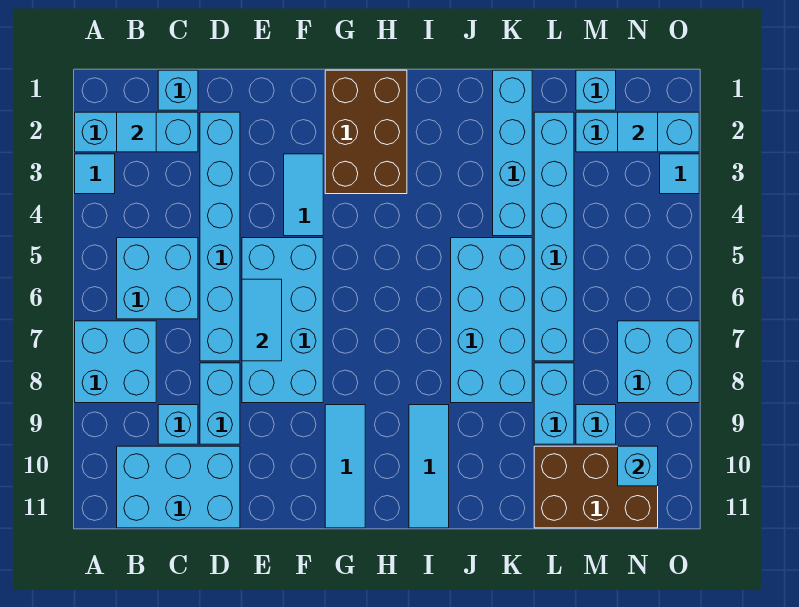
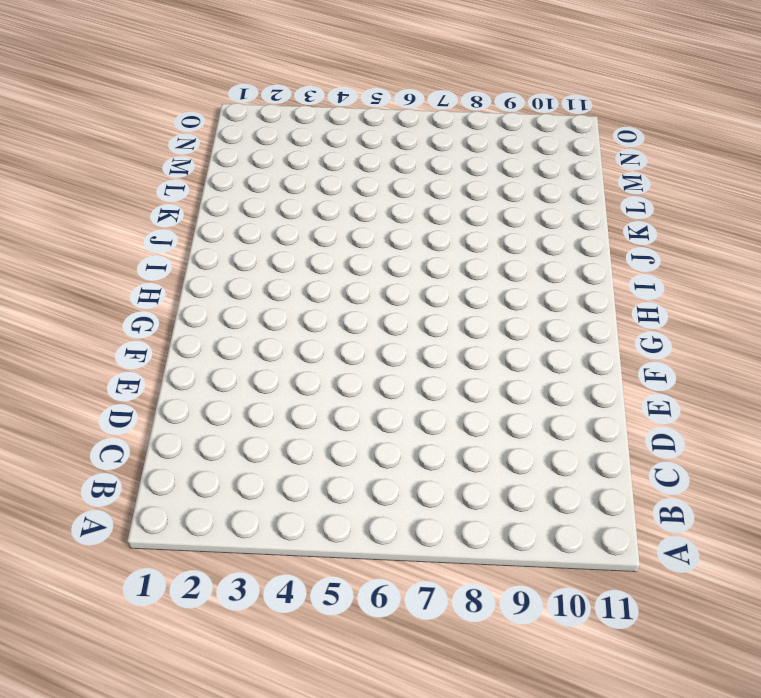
none -> cyan 1x3 brick [75,112,198,152]
none -> cyan 1x1 tile [75,154,115,194]
none -> cyan 2x2 brick [75,321,156,403]

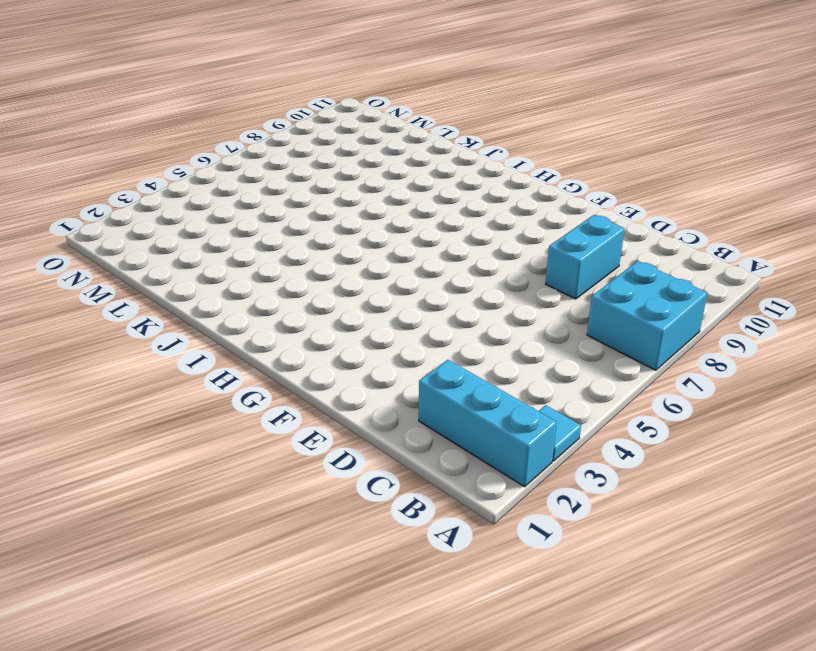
none -> cyan 2x2 brick [117,238,198,319]
none -> cyan 2x3 brick [117,446,240,528]
none -> cyan 1x1 brick [158,70,198,110]

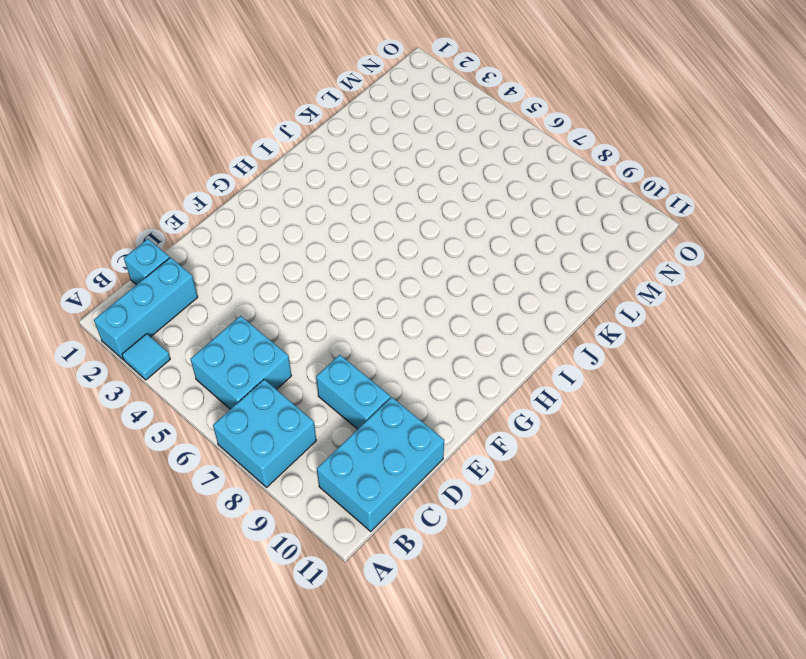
none -> cyan 1x1 brick [158,405,198,444]
none -> cyan 1x6 brick [200,112,240,361]
none -> cyan 2x4 brick [242,238,323,403]

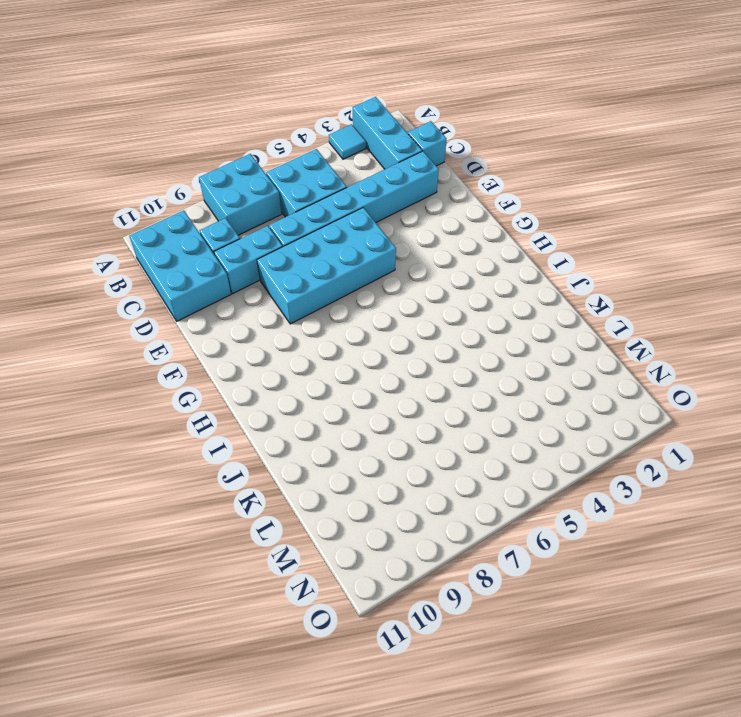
none -> cyan 1x2 tile [284,154,323,236]
none -> brown 2x3 brick [325,70,407,194]
none -> cyan 1x3 tile [325,405,365,528]

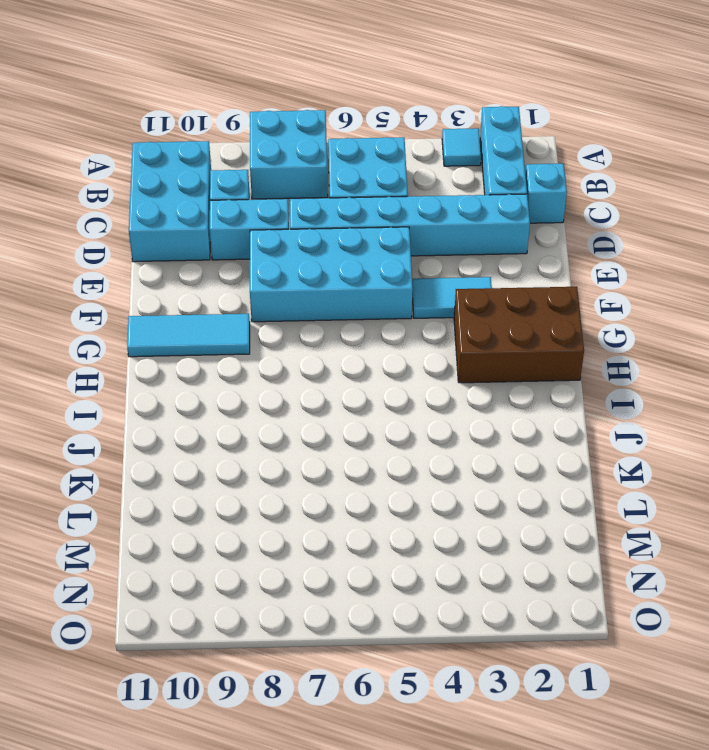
none -> cyan 1x3 tile [409,405,449,528]
none -> cyan 2x4 brick [451,238,532,403]
none -> cyan 1x4 brick [493,70,532,236]

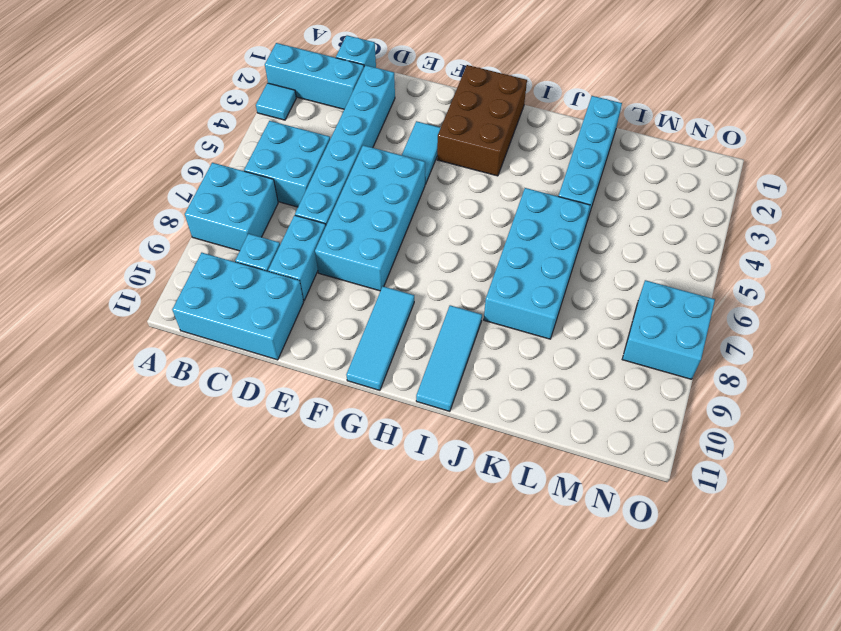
none -> cyan 1x6 brick [534,112,574,361]
none -> cyan 1x2 brick [534,363,574,444]
none -> brown 2x3 brick [534,446,658,528]

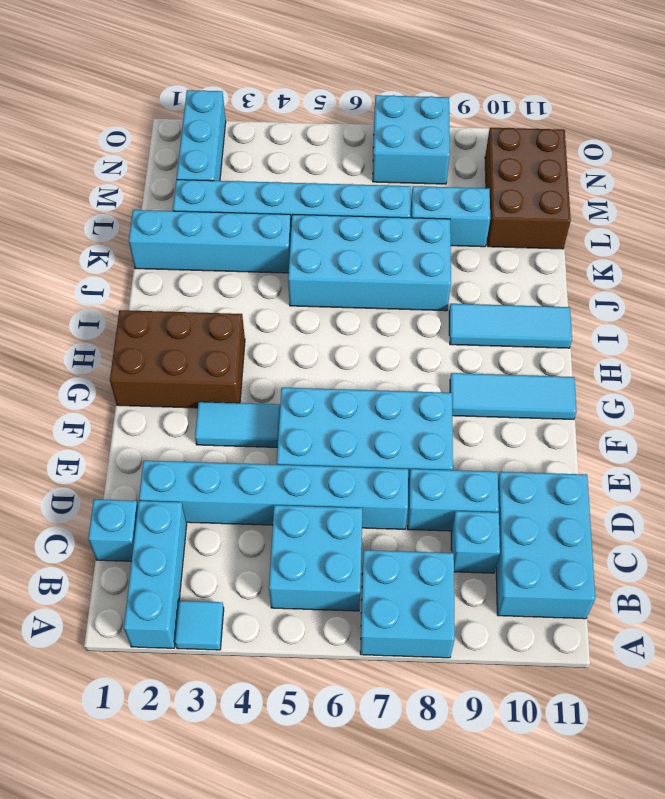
none -> cyan 1x1 brick [576,70,616,110]
none -> cyan 1x1 brick [576,405,616,444]
none -> cyan 1x1 tile [660,154,699,194]

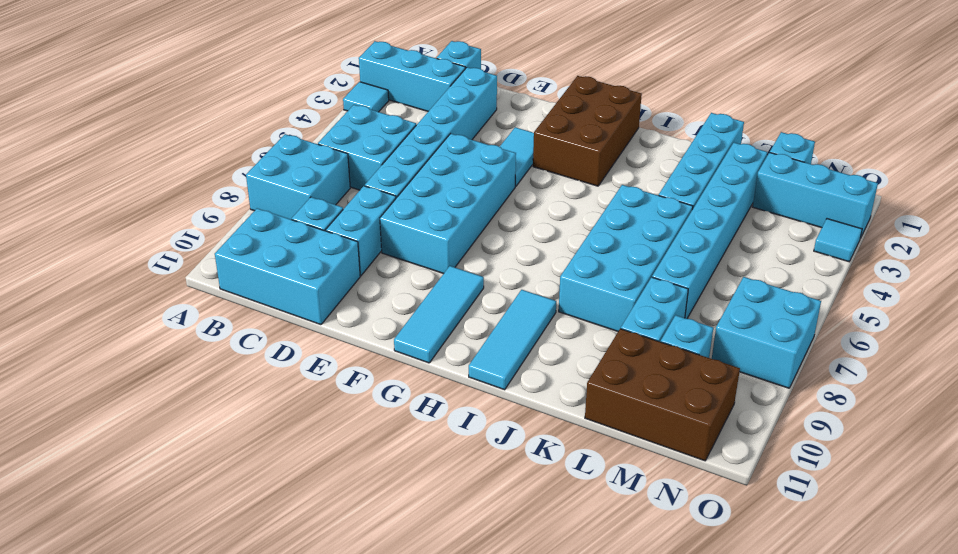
none -> cyan 1x1 tile [117,112,156,152]
none -> cyan 1x2 tile [242,279,282,361]
none -> cyan 1x1 tile [618,112,658,152]

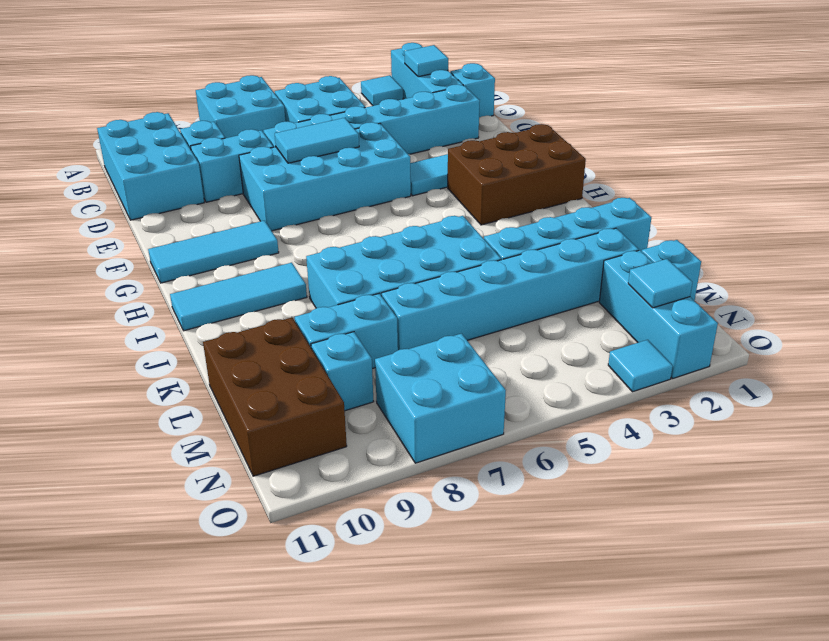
none -> cyan 1x1 brick [618,446,658,486]

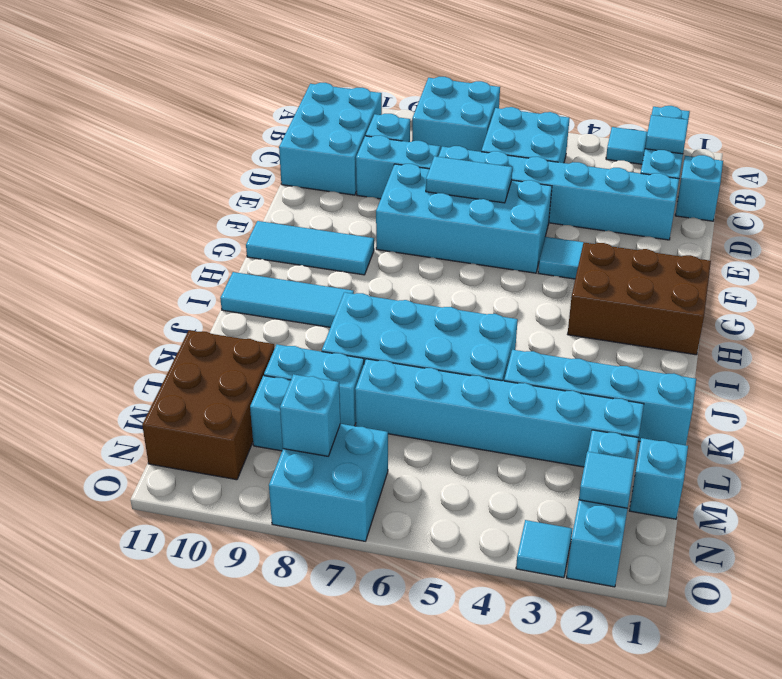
cyan 1x1 brick [280,374,340,456] -> cyan 1x1 brick moved to [618,446,658,486]

